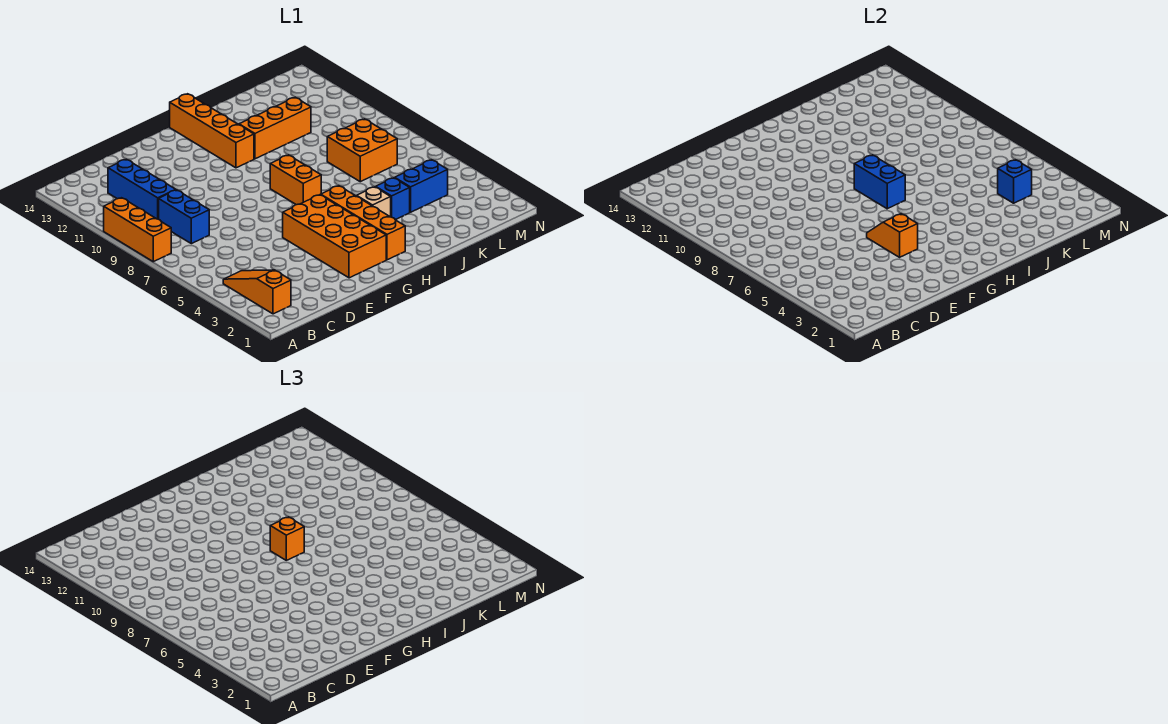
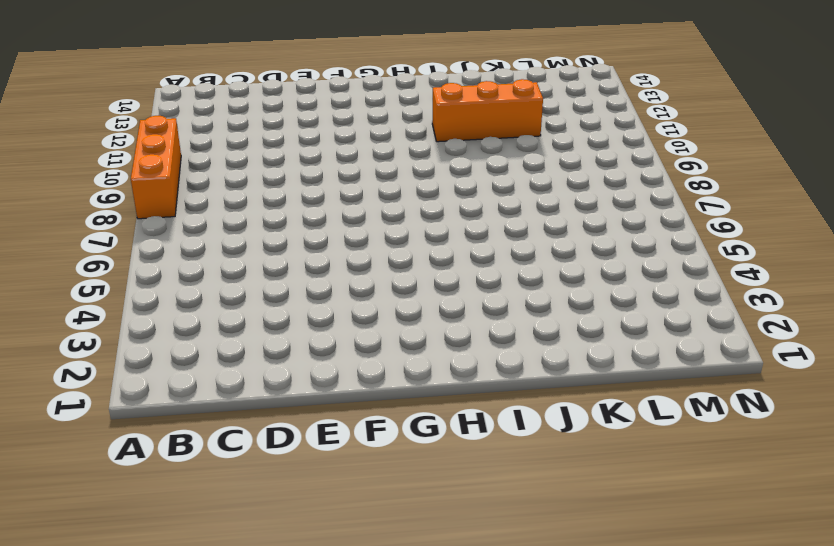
none -> orange 1x3 slope [223,270,291,314]
none -> blue 1x2 brick [159,190,209,244]
none -> blue 1x3 brick [108,159,176,219]

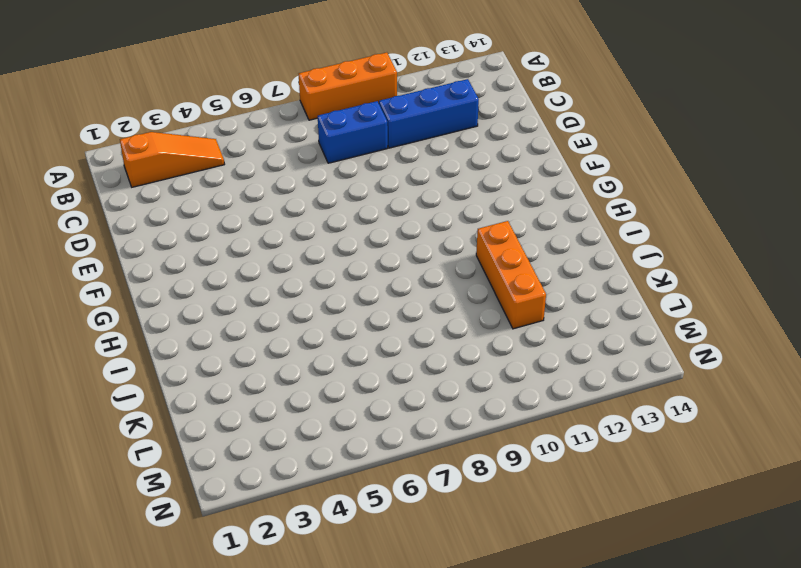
none -> orange 2x4 brick [283,195,386,278]
none -> orange 1x4 brick [321,186,405,260]
none -> orange 1x2 brick [270,155,321,205]

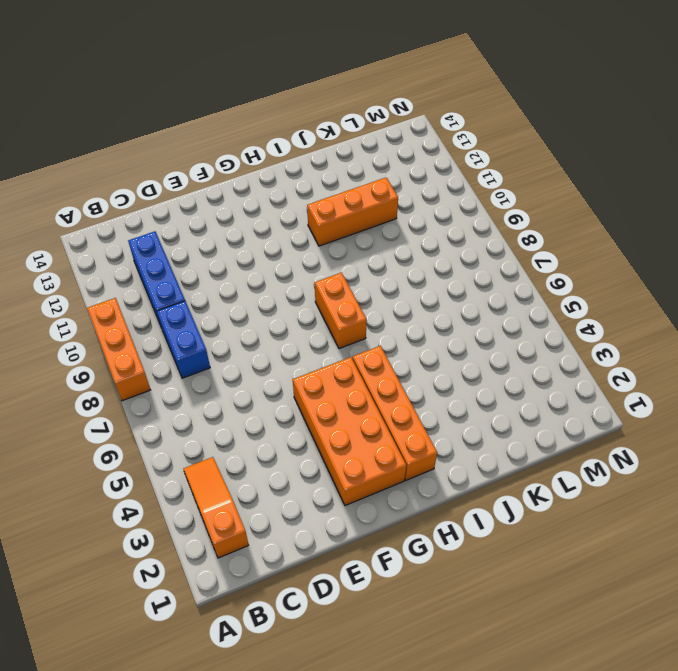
none -> orange 1x4 brick [170,94,254,168]
none -> tan 1x1 brick [357,187,391,217]
none -> blue 1x1 brick [376,178,410,220]

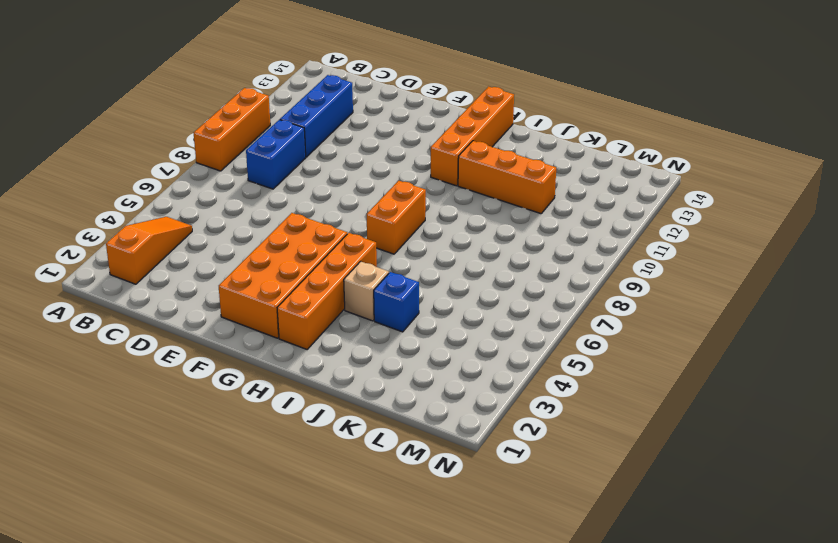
none -> blue 1x2 brick [395,160,448,212]
none -> orange 2x2 brick [327,119,397,182]
none -> orange 1x2 slope [867,214,918,257]

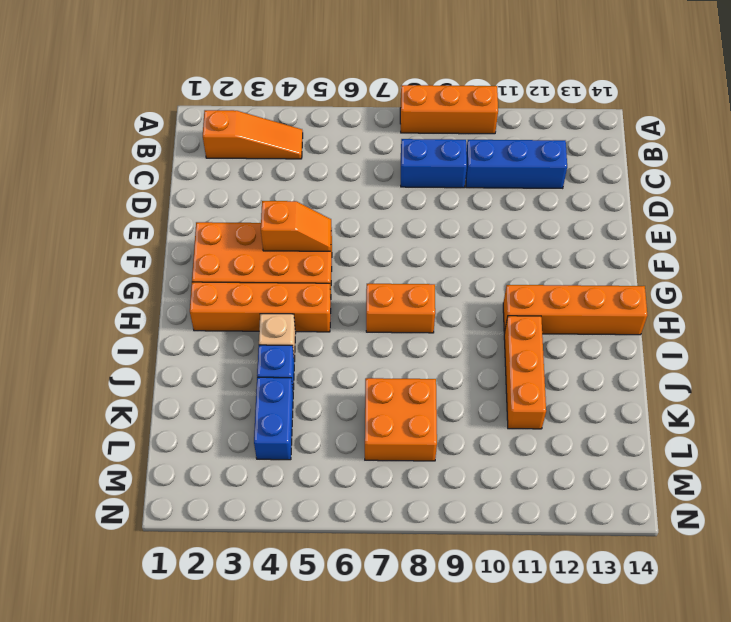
none -> blue 1x2 brick [854,155,905,209]
none -> blue 1x1 brick [998,160,1032,203]
none -> orange 1x1 brick [270,517,304,560]

